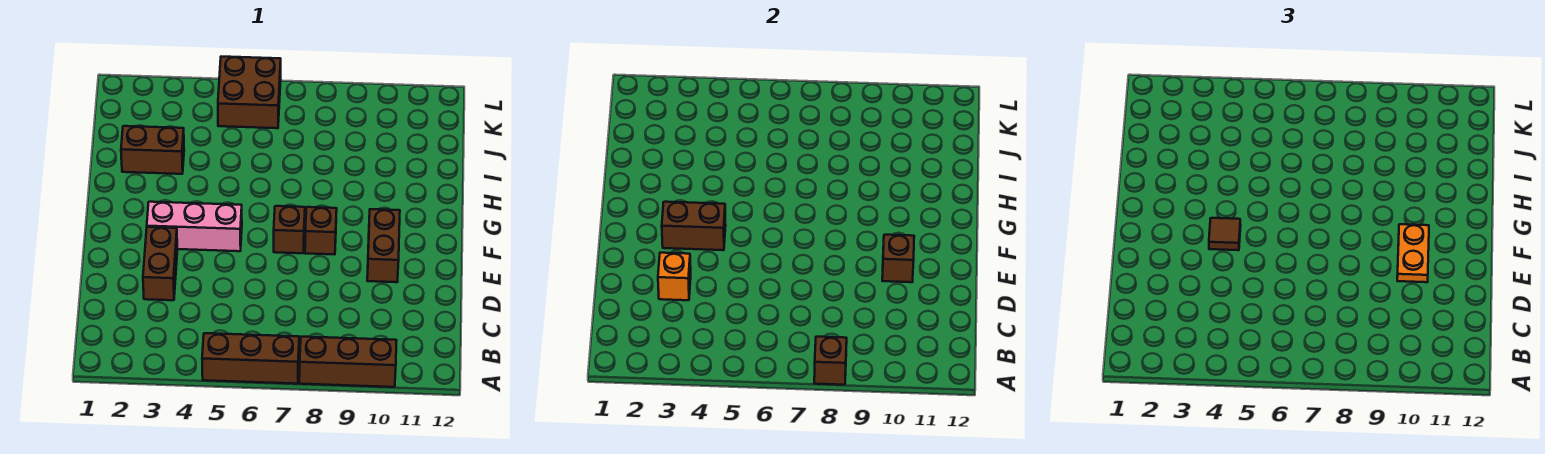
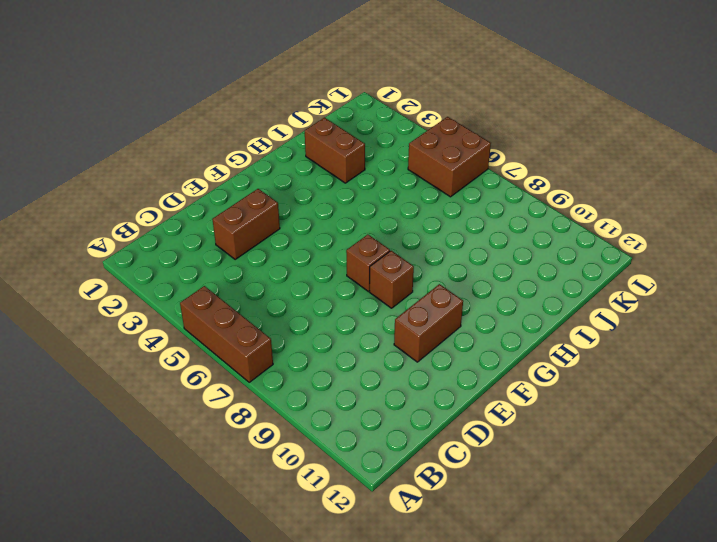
none -> brown 1x3 brick [299,337,397,387]
none -> pink 1x3 brick [147,202,242,251]
none -> brown 1x1 brick [814,337,847,385]

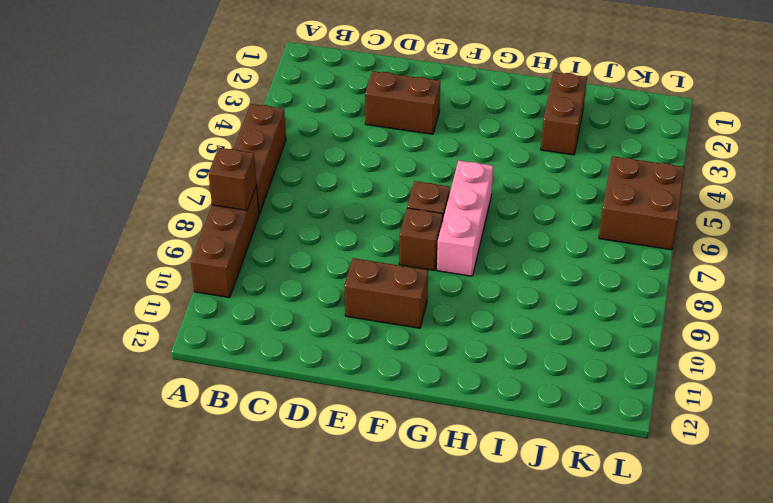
pink 1x3 brick [437,161,493,276] -> pink 1x3 brick moved to [147,202,242,251]
none -> orange 1x1 brick [658,253,691,300]
none -> brown 1x1 brick [882,235,914,282]
none -> brown 1x2 brick [662,202,726,250]

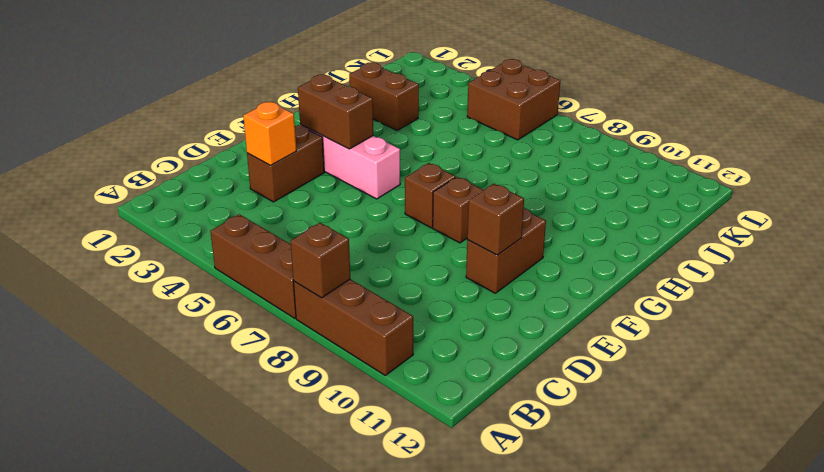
none -> orange 1x2 plate [1397,224,1429,282]
none -> brown 1x1 tile [1209,218,1241,250]

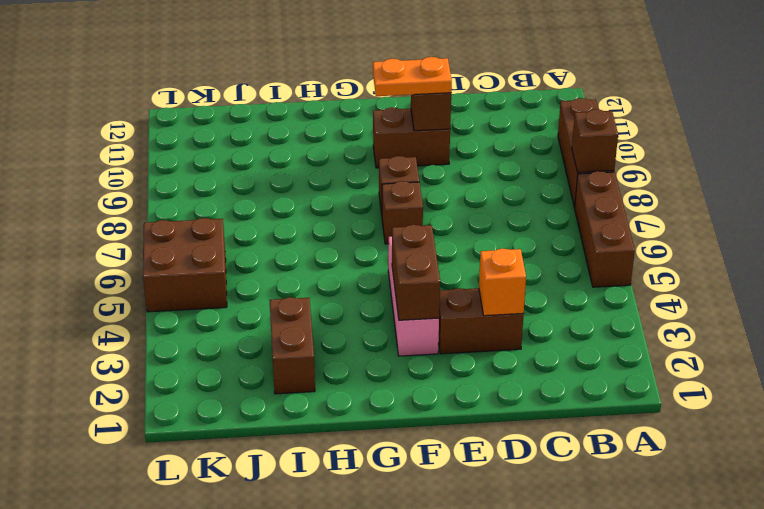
none -> brown 1x1 tile [1209,218,1241,250]

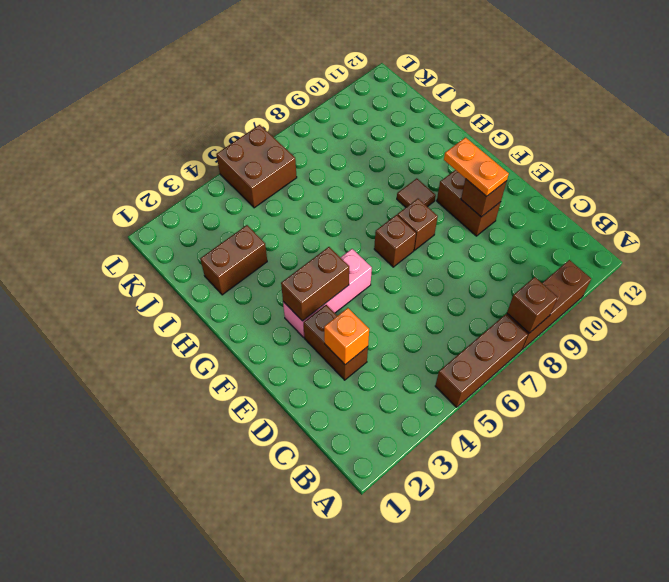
brown 1x1 tile [397,178,436,207] -> brown 1x1 tile moved to [1209,218,1241,250]

